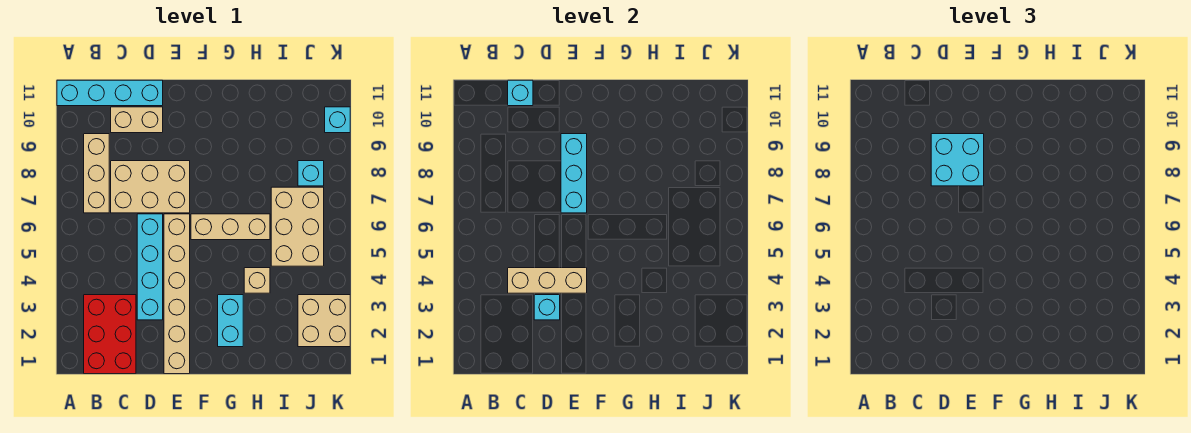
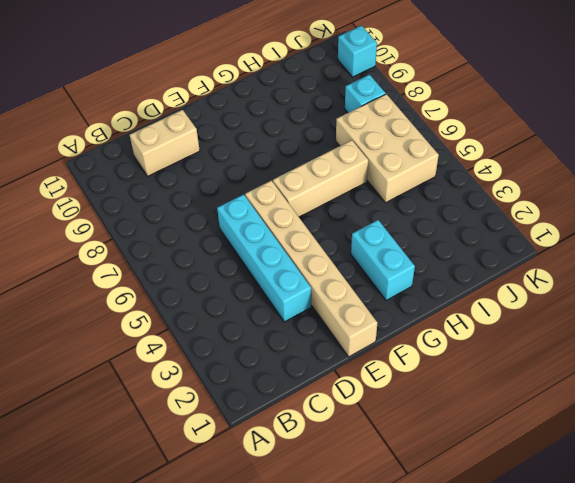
none -> cyan 1x4 brick [57,80,163,106]
none -> red 2x3 brick [84,295,136,374]
none -> tan 1x3 brick [84,134,109,213]

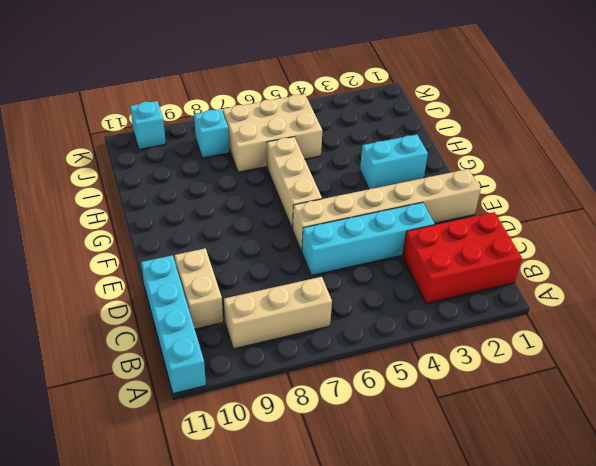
none -> tan 2x3 brick [111,161,190,213]
none -> tan 1x1 brick [244,268,270,293]
none -> tan 2x2 brick [298,295,350,347]

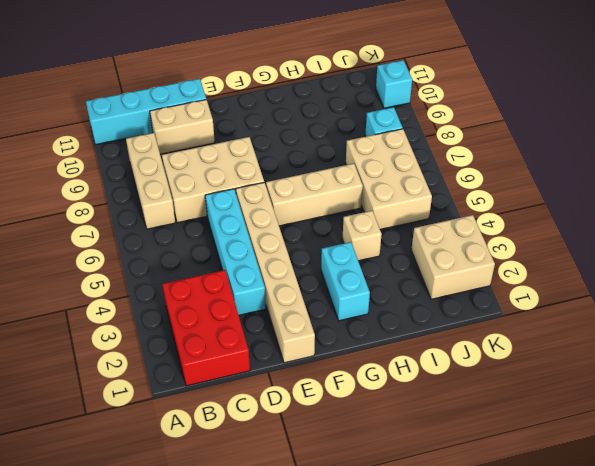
none -> tan 1x3 brick [508,268,587,293]
none -> cyan 1x1 brick [508,80,533,106]
none -> cyan 1x1 brick [534,295,560,320]

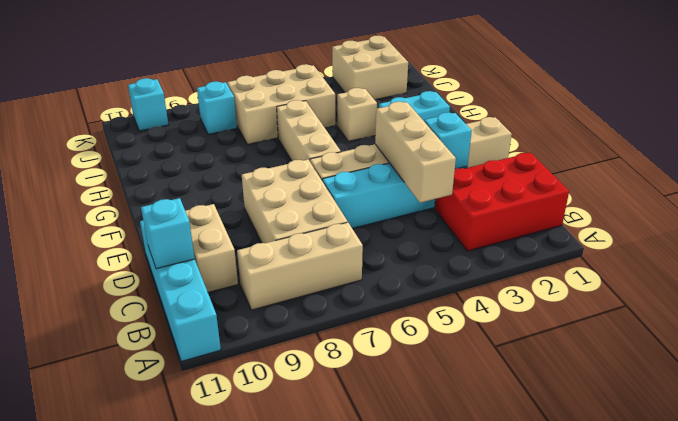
none -> cyan 1x3 brick [561,134,587,213]
none -> cyan 2x2 brick [931,134,984,186]

